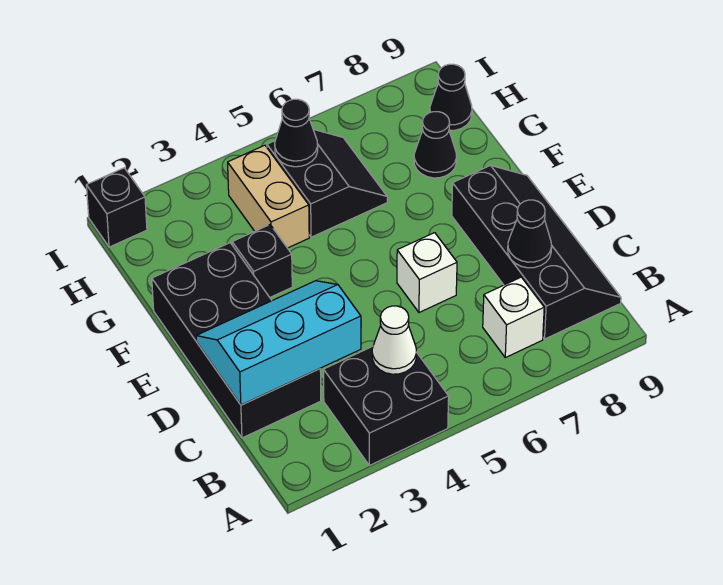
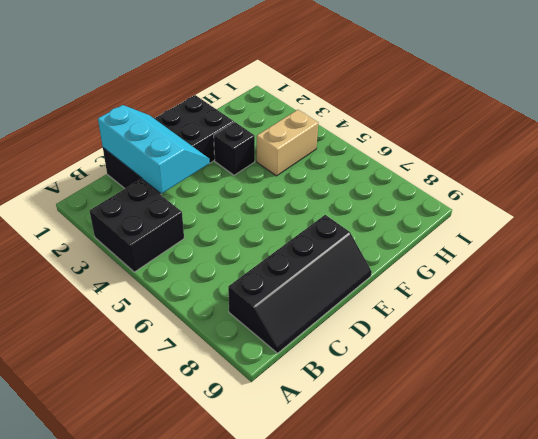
none -> white 1x1 brick [483,277,544,358]
none -> white 1x1 brick [397,233,457,312]
none -> black 2x2 slope [267,130,387,237]

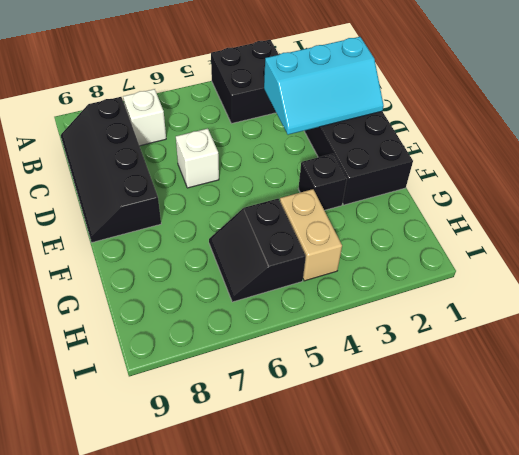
none -> black 1x1 cone [414,112,457,178]
none -> black 1x1 cone [430,64,472,131]
none -> black 1x1 brick [86,168,147,247]

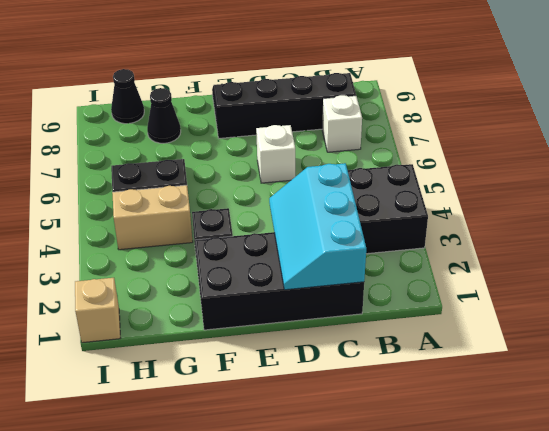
tan 1x1 brick [75,278,120,343] -> black 1x1 brick [86,168,147,247]
none -> white 1x1 cone [372,306,416,374]
none -> black 1x1 cone [508,200,552,268]
none -> black 1x1 cone [275,99,318,167]

